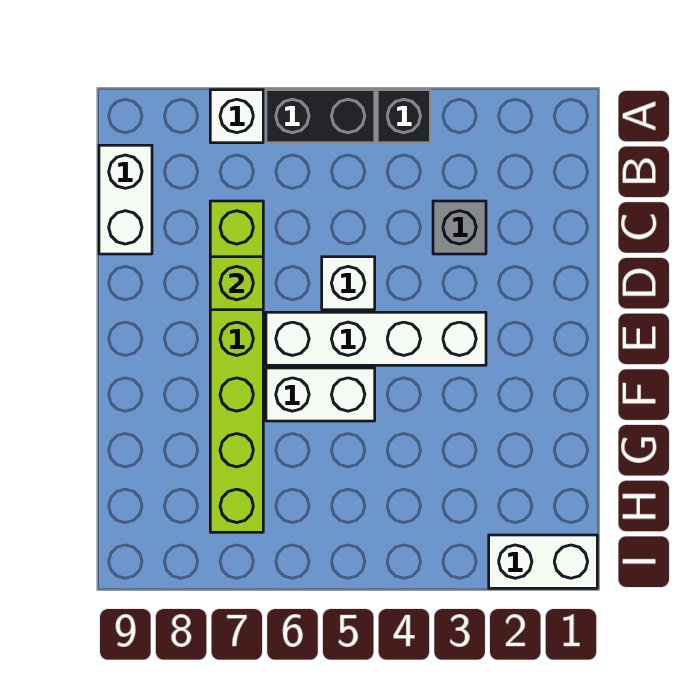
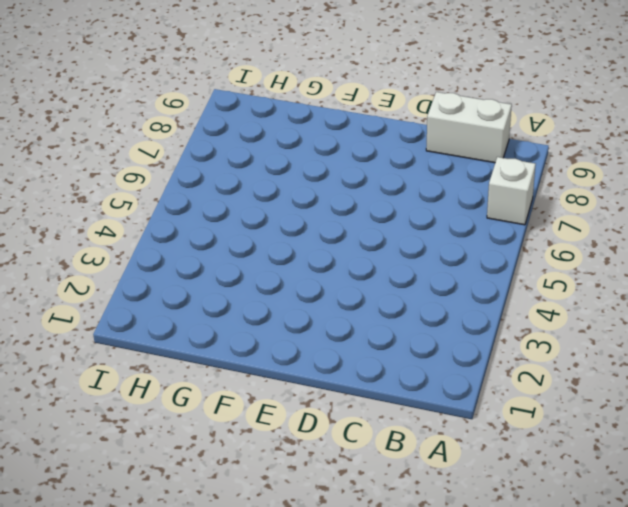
none -> black 1x1 brick [377,90,430,143]
none -> black 1x2 brick [266,90,375,143]

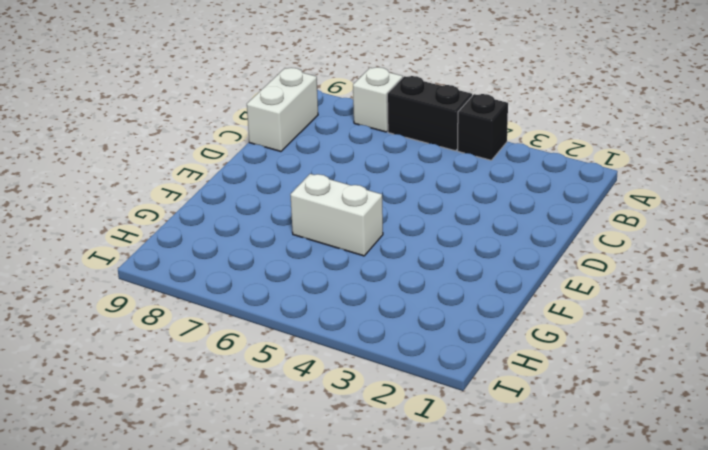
none -> grey 1x1 brick [433,201,486,254]
none -> lime 1x6 brick [210,201,263,532]

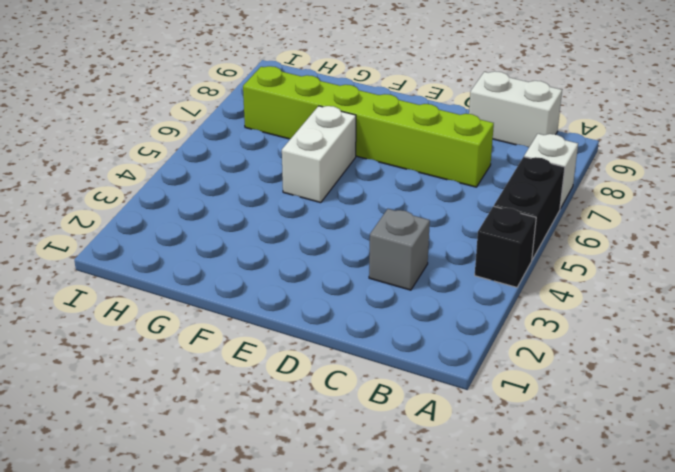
none -> white 1x1 brick [322,257,375,310]
none -> white 1x4 brick [266,312,486,365]

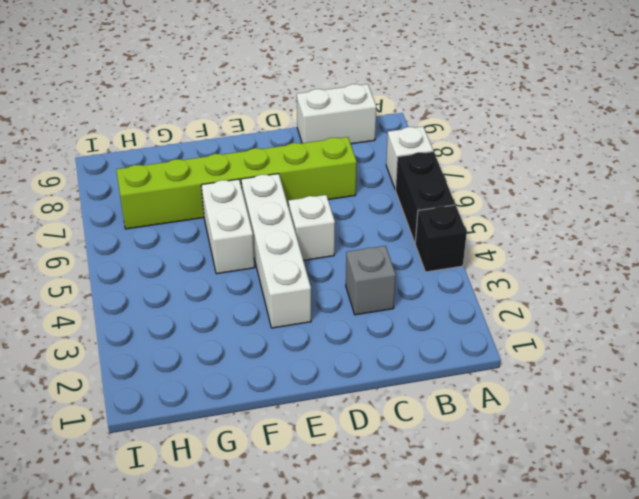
none -> white 1x2 brick [489,535,597,588]
none -> lime 1x1 brick [210,257,263,310]

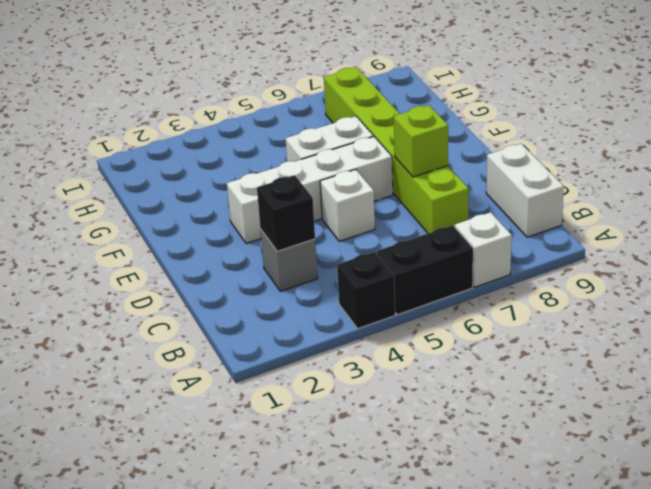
black 1x1 brick [257,175,315,251] -> none
none -> white 1x2 brick [489,535,597,588]

